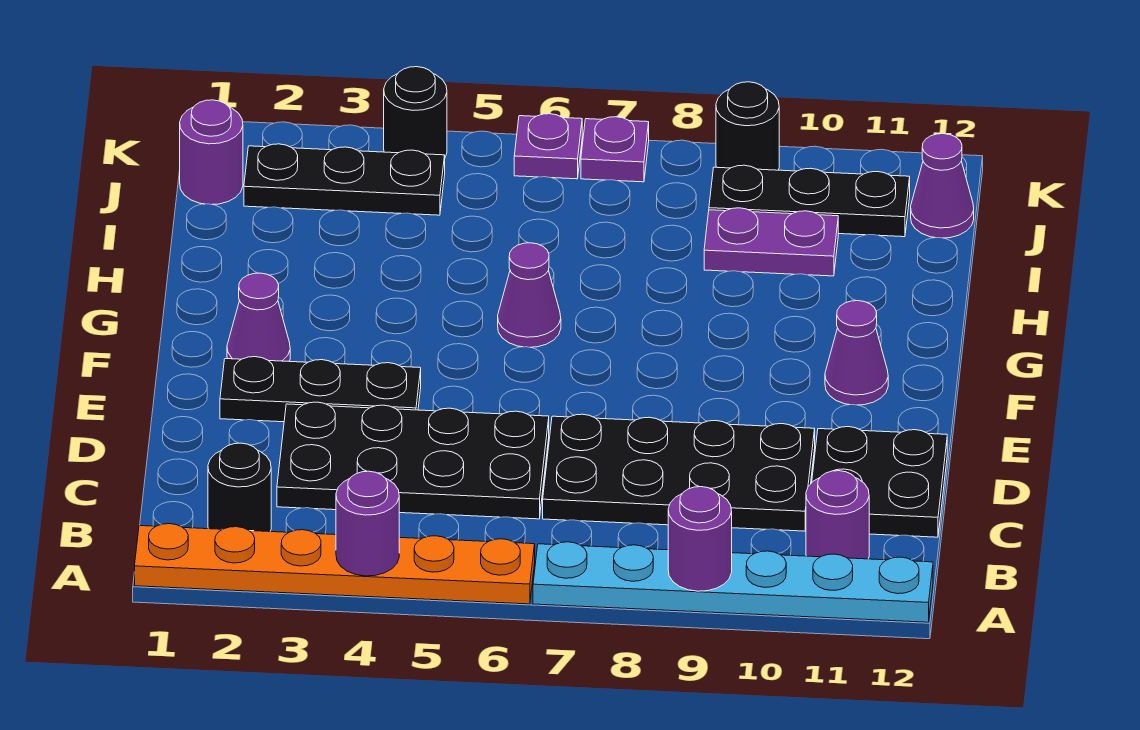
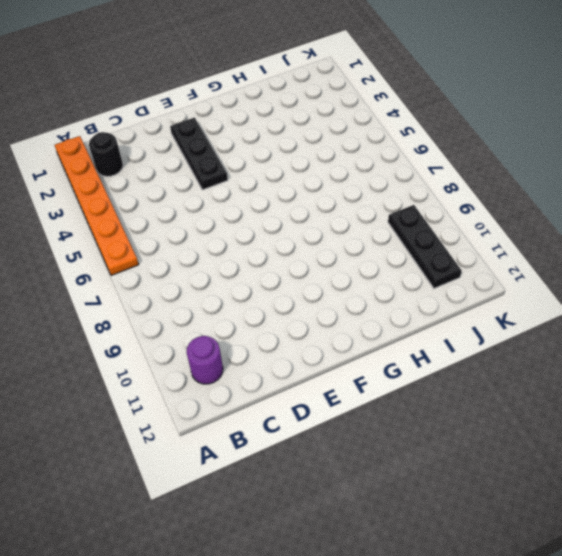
none -> cyan 1x6 plate [533,542,933,622]
none -> black 2x4 plate [277,402,549,519]
none -> black 2x4 plate [543,414,815,531]

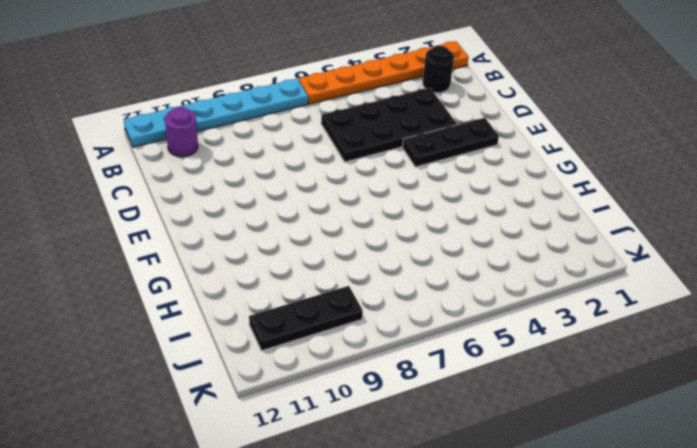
none -> black 2x4 plate [543,414,815,531]
none -> black 2x2 plate [812,427,947,537]
none -> purple 1x1 cone [227,273,290,361]

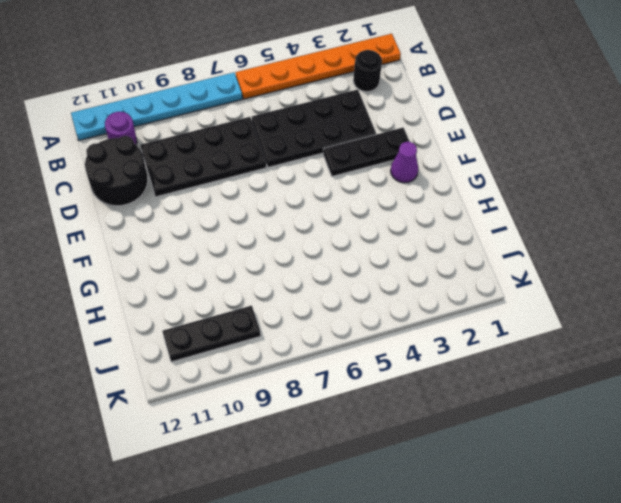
black 2x2 round brick [85,136,148,206] -> black 2x2 plate [812,427,947,537]
none -> purple 1x1 cone [825,301,888,405]
none -> purple 1x1 cone [498,243,561,347]
none -> purple 1x2 plate [704,208,838,276]

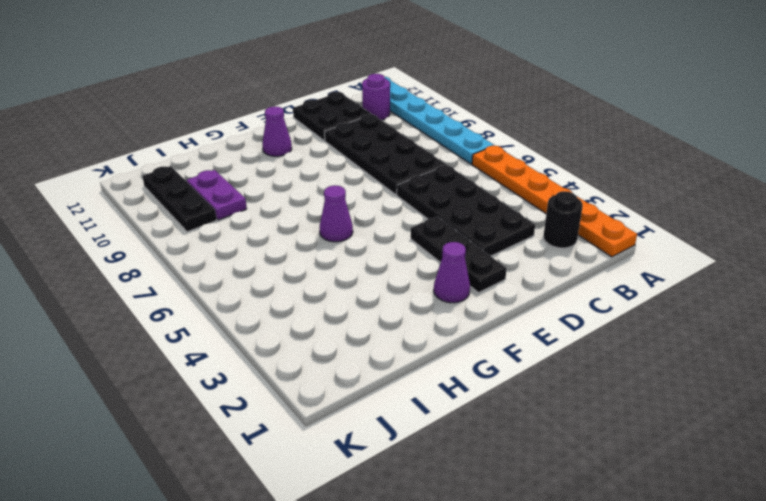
none -> purple 1x1 round brick [180,100,243,205]
none -> black 1x3 plate [244,144,445,215]
none -> purple 1x1 cone [911,134,974,238]

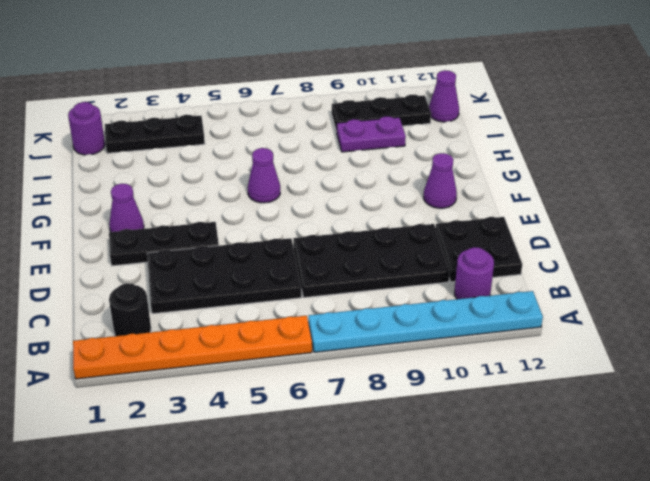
none -> black 1x1 round brick [384,67,447,157]
none -> purple 1x1 plate [514,114,582,179]
none -> purple 1x1 plate [581,117,649,182]

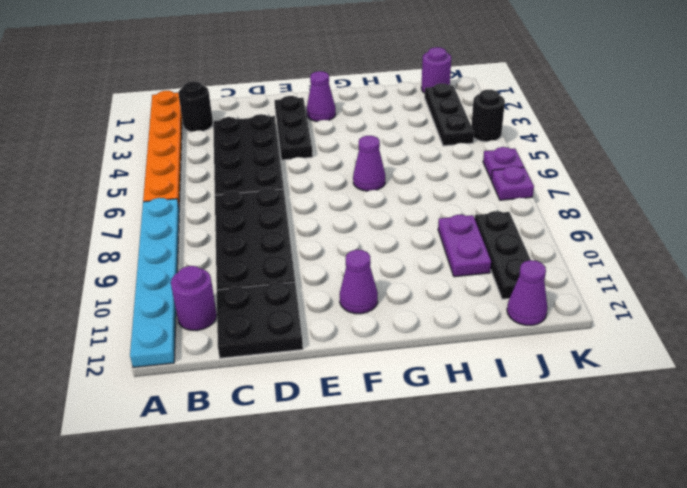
none -> black 1x1 round brick [716,82,779,170]
none -> purple 1x1 round brick [336,471,399,576]
none -> purple 1x1 round brick [668,487,732,591]

